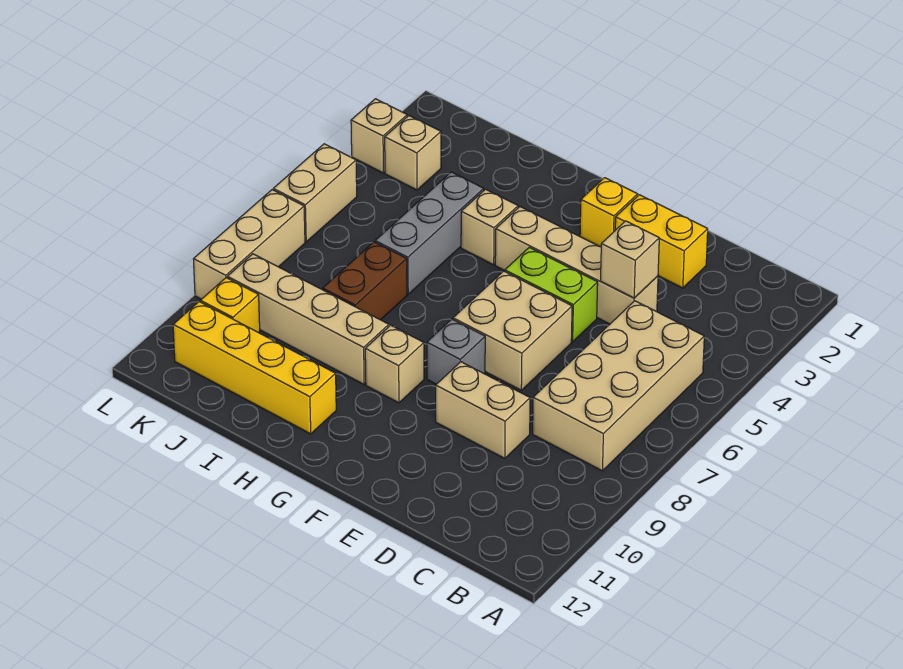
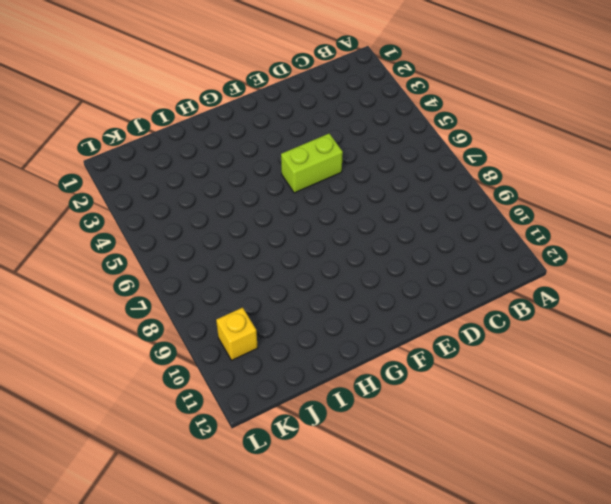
none -> tan 2x4 brick [533,301,704,471]
none -> yellow 1x2 brick [615,195,708,288]
none -> tan 1x4 brick [495,207,658,324]

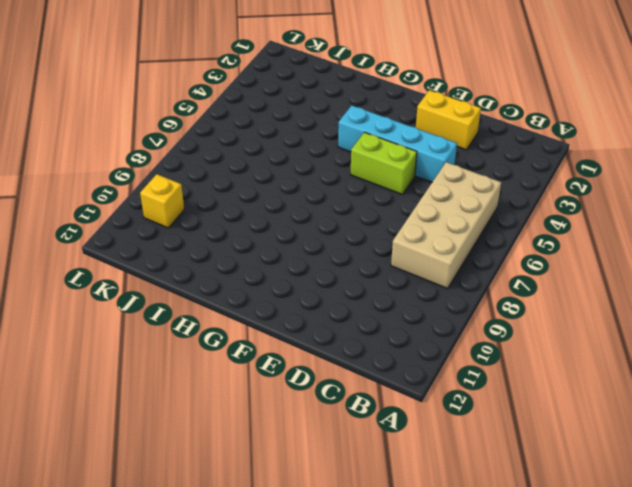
cyan 1x4 brick [338,106,457,182] -> tan 1x4 brick [495,207,658,324]
none -> tan 1x2 brick [436,362,530,459]
none -> tan 2x2 brick [453,271,572,390]
none -> yellow 1x1 brick [580,178,638,247]

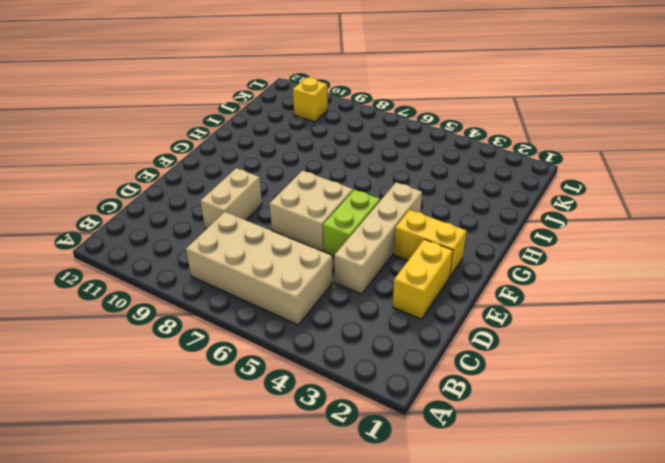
yellow 1x2 brick [394,210,466,276] -> yellow 1x1 brick [580,178,638,247]
none -> grey 1x1 brick [427,319,485,384]
none -> tan 1x1 brick [365,325,424,403]
none -> tan 1x1 brick [461,189,518,265]

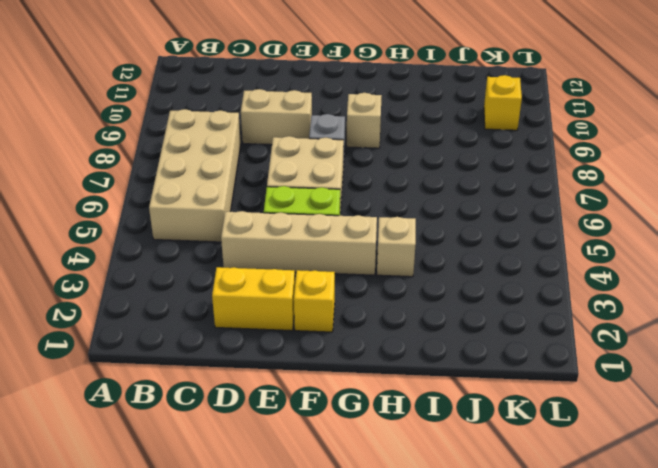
none -> tan 1x4 brick [227,254,389,384]
none -> yellow 1x4 brick [173,302,336,434]
none -> grey 1x3 brick [375,172,484,294]

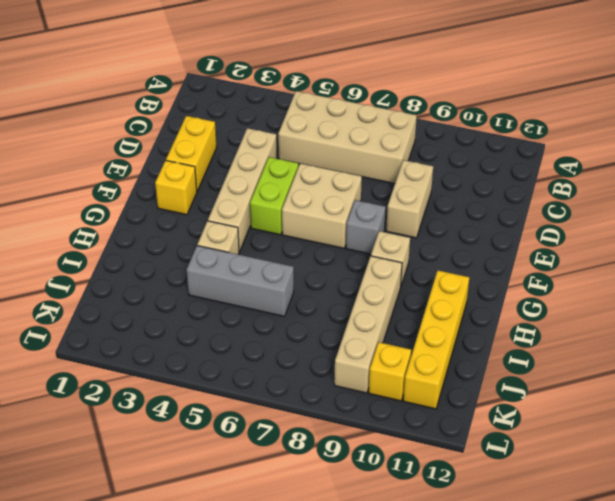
none -> brown 1x2 brick [323,242,407,320]
none -> tan 1x1 brick [385,116,441,190]
none -> tan 1x1 brick [351,99,407,173]

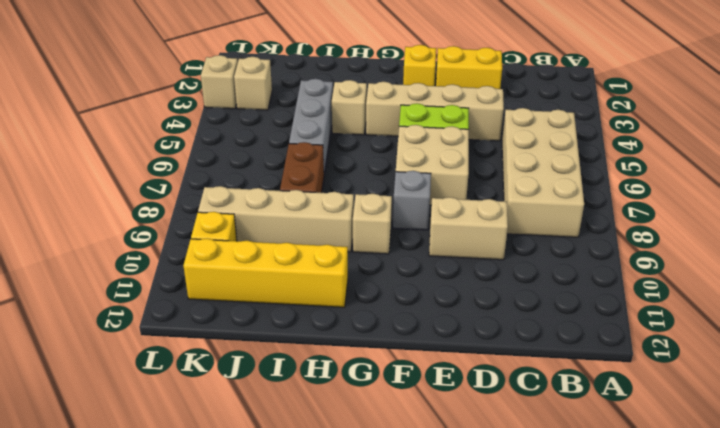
none -> tan 1x2 brick [273,144,357,242]
none -> tan 1x3 brick [194,190,305,299]
none -> tan 1x1 brick [601,221,659,298]

